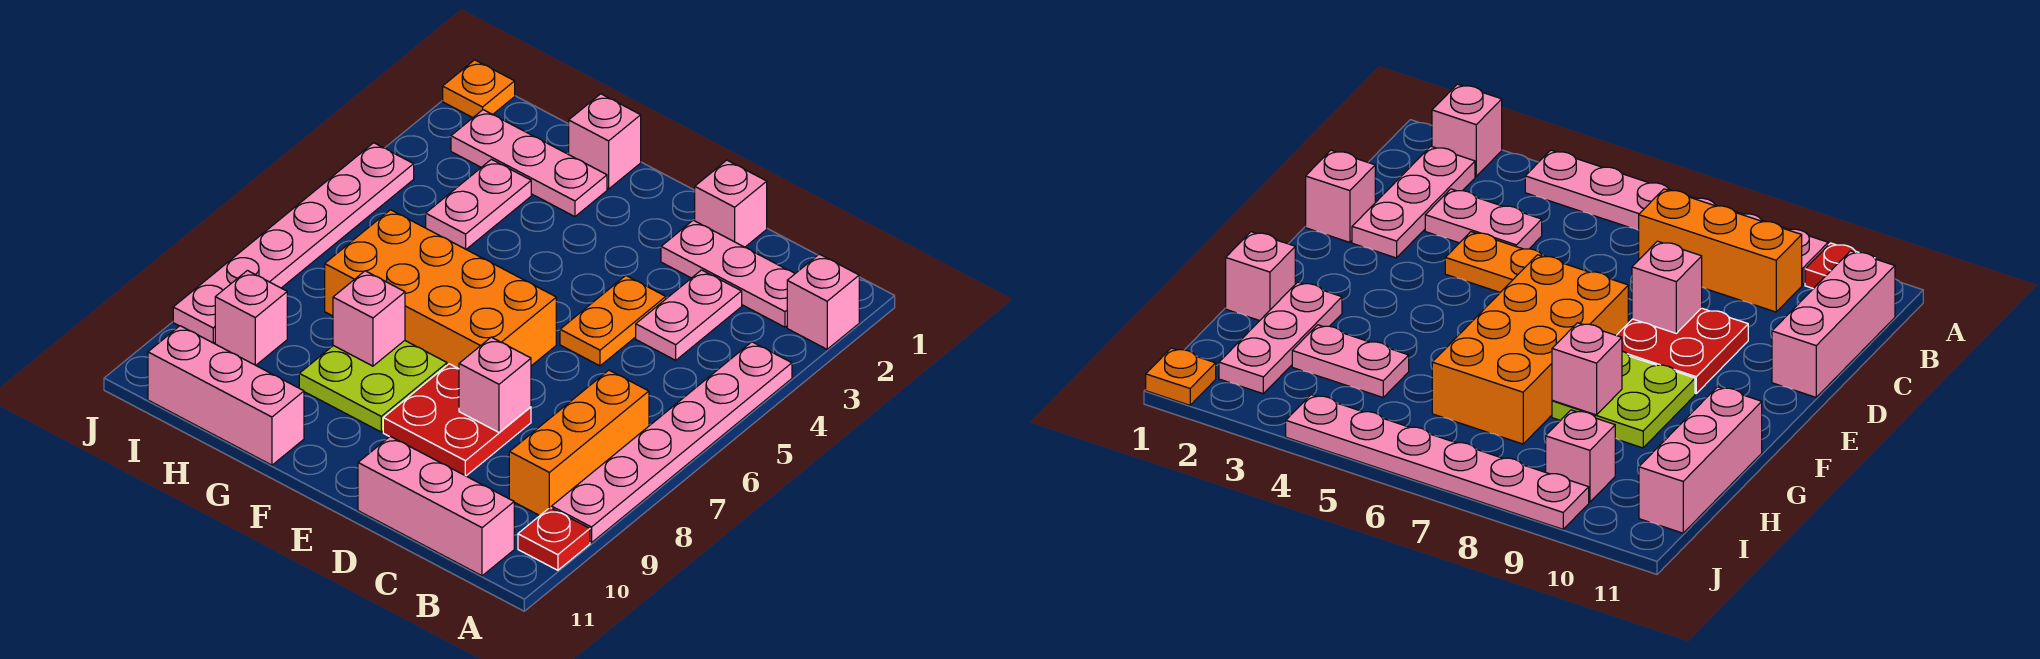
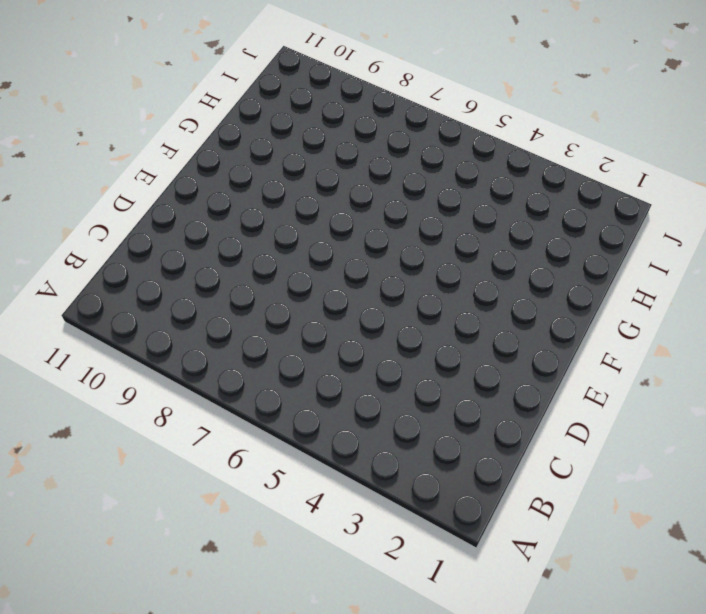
none -> pink 1x1 brick [787,254,859,349]
none -> pink 1x6 plate [552,342,792,543]
none -> red 1x1 plate [518,508,590,570]

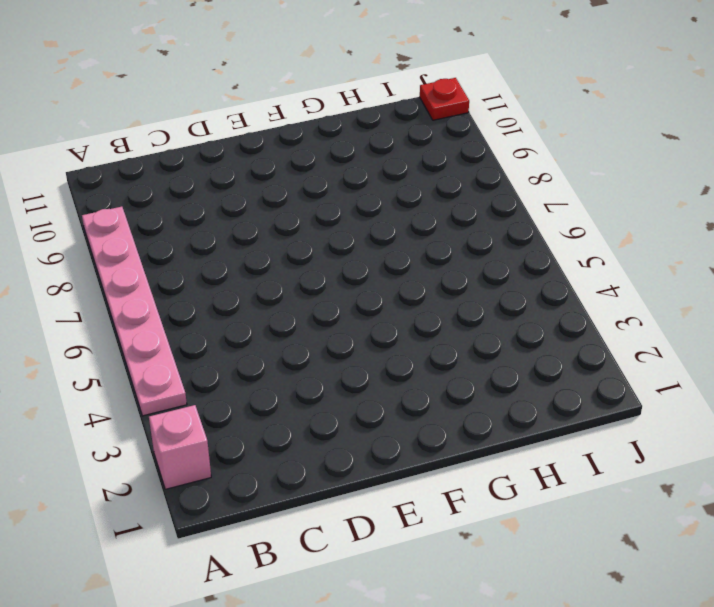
red 1x1 plate [420,78,469,120] -> red 1x1 plate moved to [518,508,590,570]
none -> pink 1x3 plate [661,220,794,327]
none -> orange 1x3 brick [509,370,649,516]
none -> pink 1x3 brick [358,436,514,576]

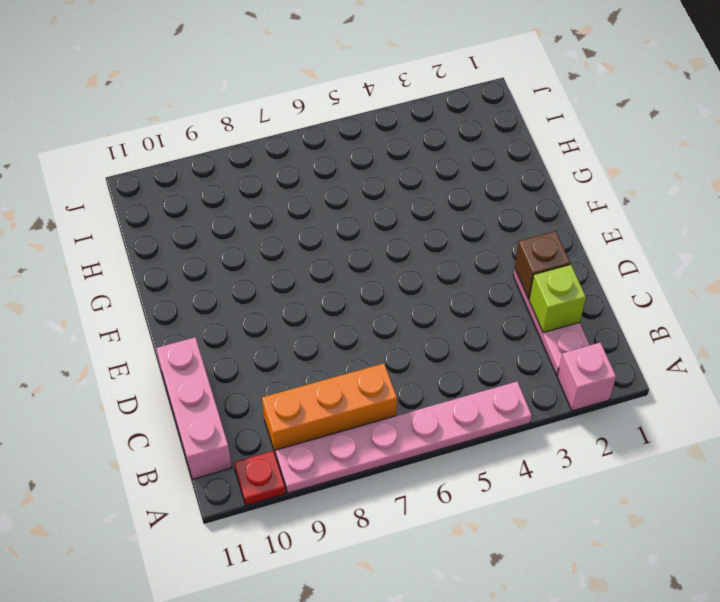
lime 1x1 brick [529,265,586,333] -> none
brown 1x1 brick [515,231,570,299] -> none
none -> pink 1x2 plate [636,270,742,360]
none -> pink 1x1 brick [695,160,767,247]
none -> orange 1x2 plate [560,276,666,366]

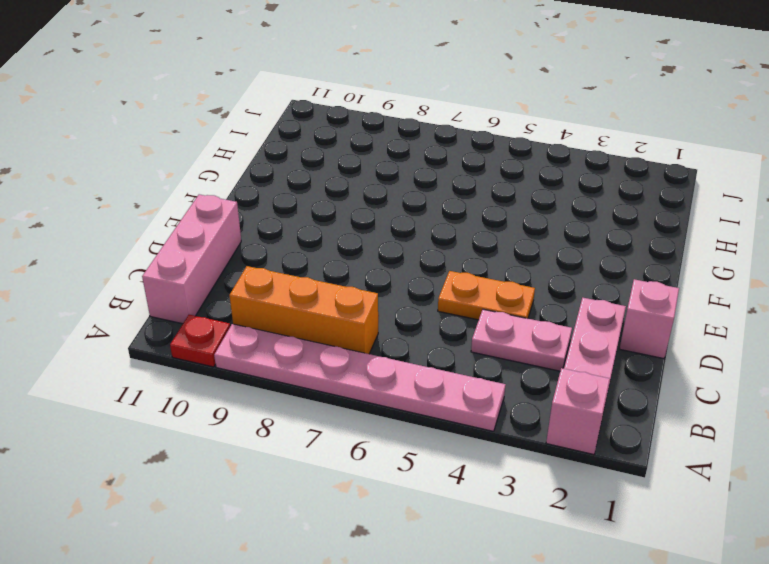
none -> red 2x2 plate [383,364,531,476]
none -> orange 2x4 brick [325,210,556,369]
none -> lime 2x2 plate [299,341,447,432]

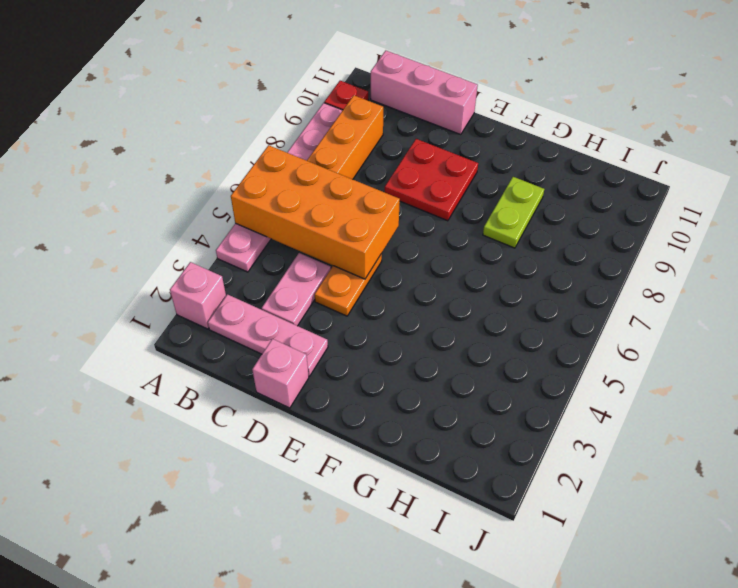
orange 2x4 brick [231,145,400,279] -> orange 2x4 brick moved to [325,210,556,369]
lime 1x2 plate [483,177,544,248] -> lime 2x2 plate [299,341,447,432]
none -> pink 1x1 brick [569,94,641,189]
none -> pink 1x3 plate [451,110,607,217]
none -> pink 1x3 brick [148,326,304,465]

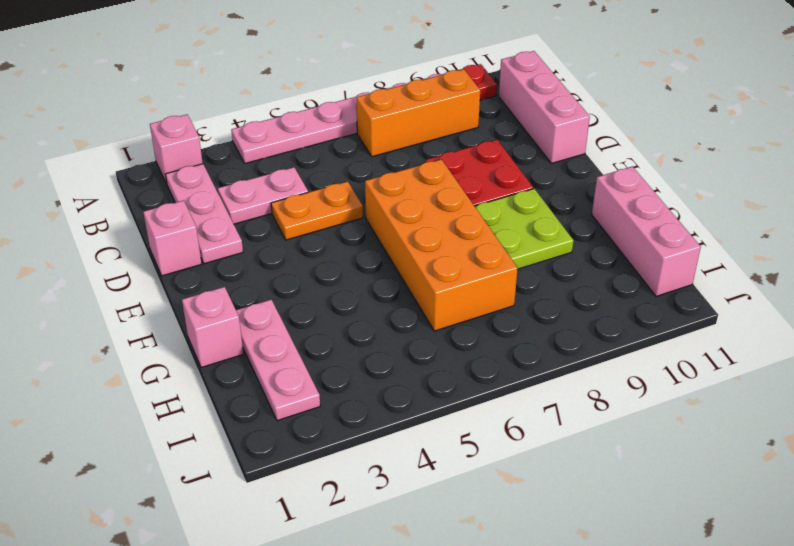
none -> pink 1x2 plate [426,159,531,249]
none -> pink 1x1 brick [215,271,287,365]
none -> orange 1x1 plate [443,60,515,118]

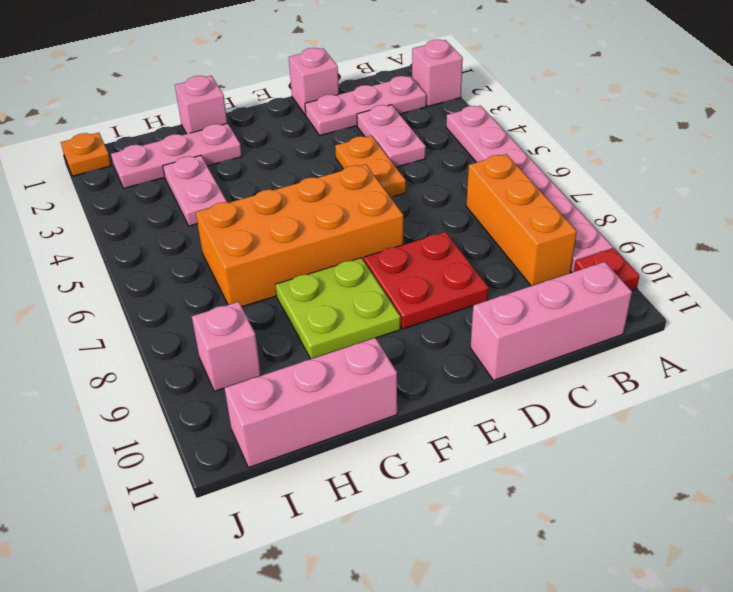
none -> pink 1x6 plate [173,143,414,343]
none -> pink 1x1 brick [459,337,531,432]
none -> pink 1x1 brick [333,271,405,366]

